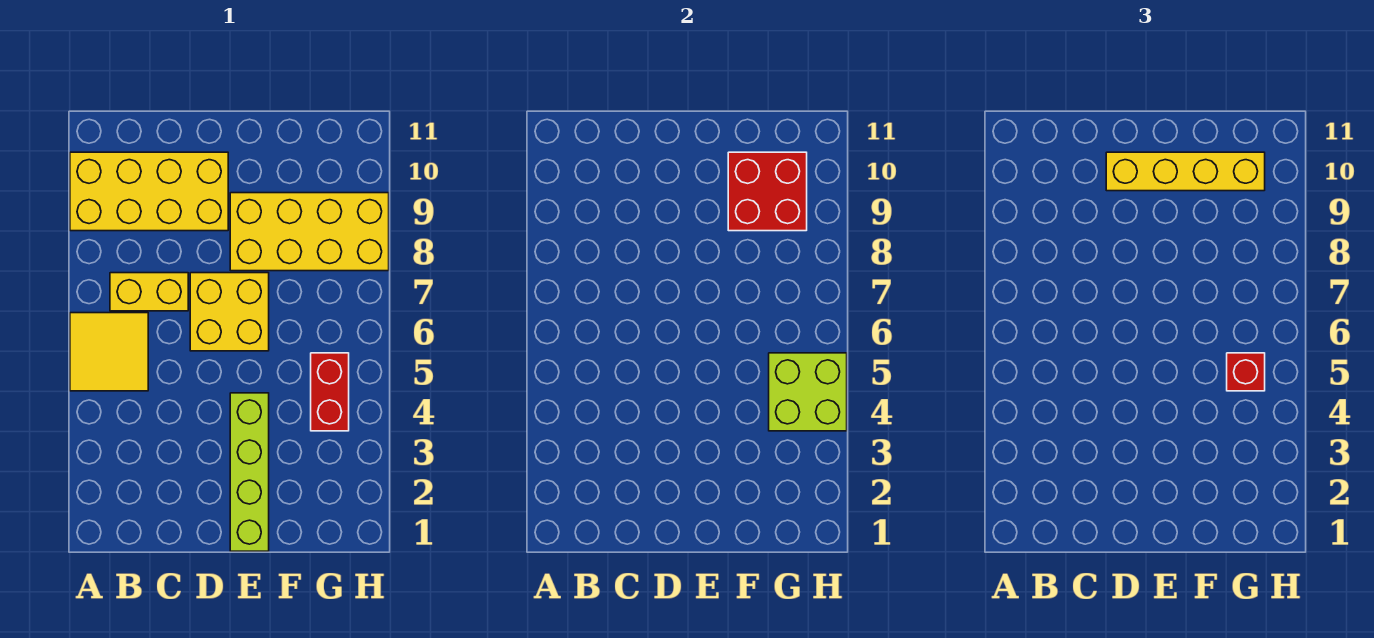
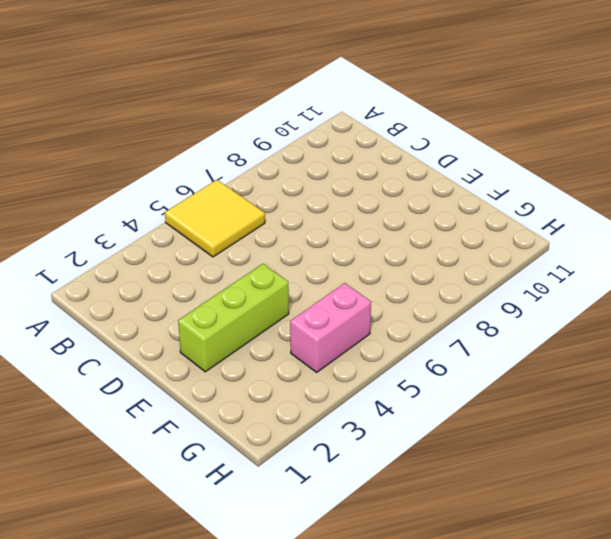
lime 1x3 brick [178,264,289,372] -> lime 1x4 brick [230,393,269,551]
pink 1x2 brick [290,283,371,372] -> red 1x2 brick [311,353,349,431]
none -> yellow 2x4 brick [70,152,228,231]
none -> yellow 1x2 brick [110,273,188,311]

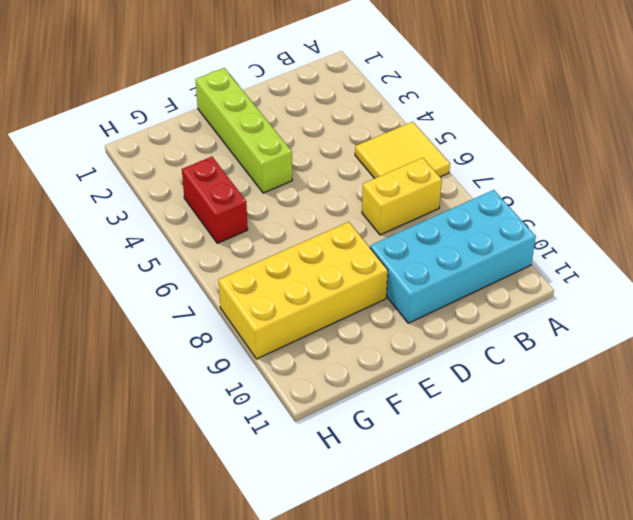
cyan 2x4 brick [370,190,536,323] -> yellow 2x4 brick [70,152,228,231]
none -> yellow 2x2 brick [190,273,269,351]
none -> red 2x2 brick [728,152,807,231]

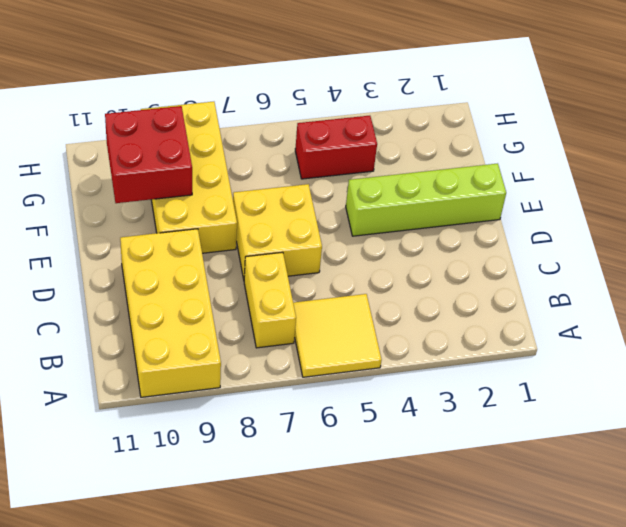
none -> lime 2x2 brick [769,353,847,431]
none -> yellow 1x4 brick [1106,152,1265,191]

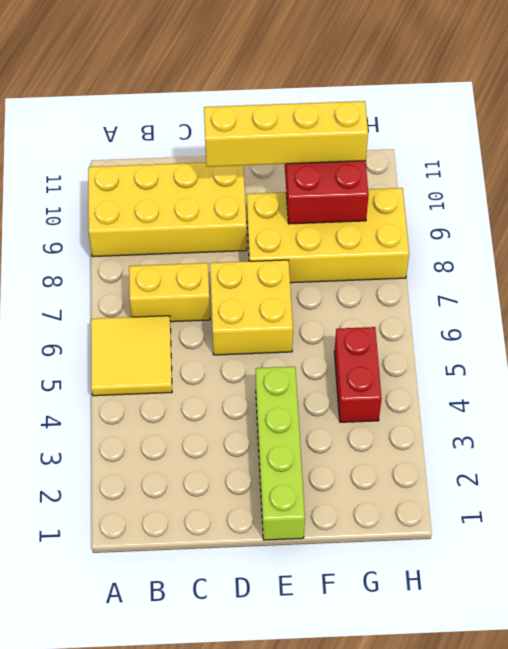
none -> lime 2x2 brick [769,353,847,431]
none -> red 1x1 brick [1227,353,1265,391]

